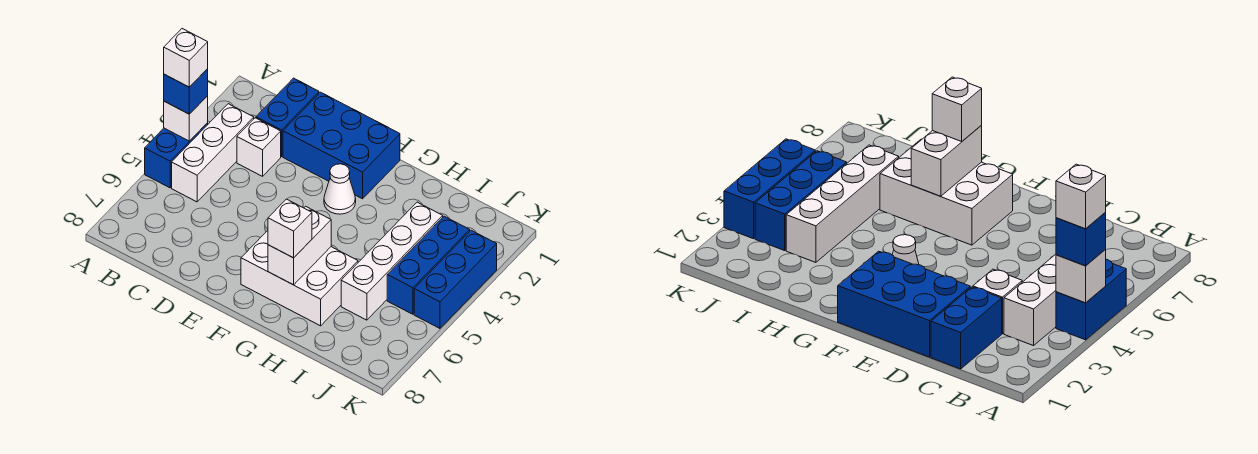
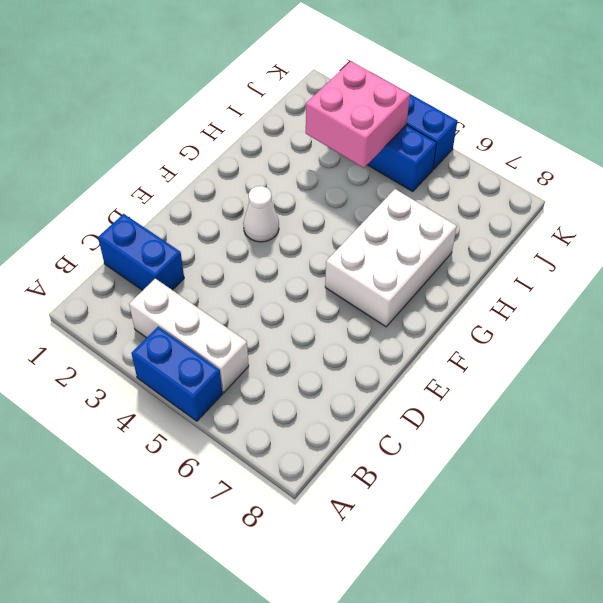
pink 2x2 brick [306,61,410,168] -> none
none -> white 1x1 brick [237,118,281,176]
none -> blue 2x3 brick [283,92,400,199]
none -> white 1x4 brick [341,202,443,320]

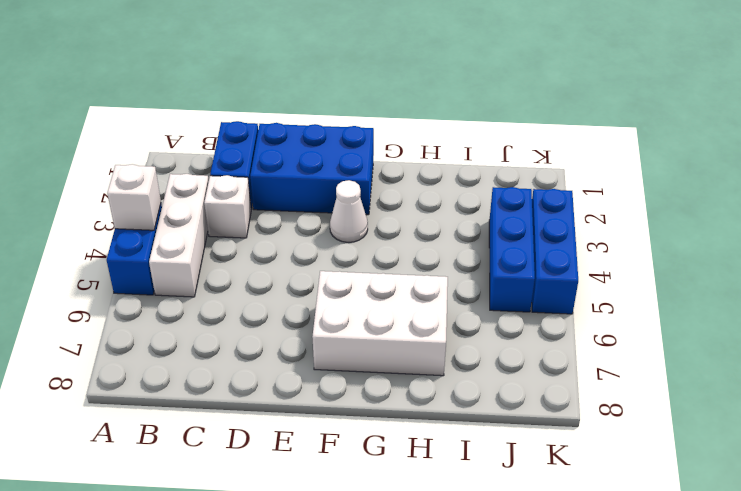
none -> white 1x4 brick [341,202,443,320]
none -> white 1x2 brick [268,206,331,285]
none -> blue 1x1 brick [164,69,208,114]

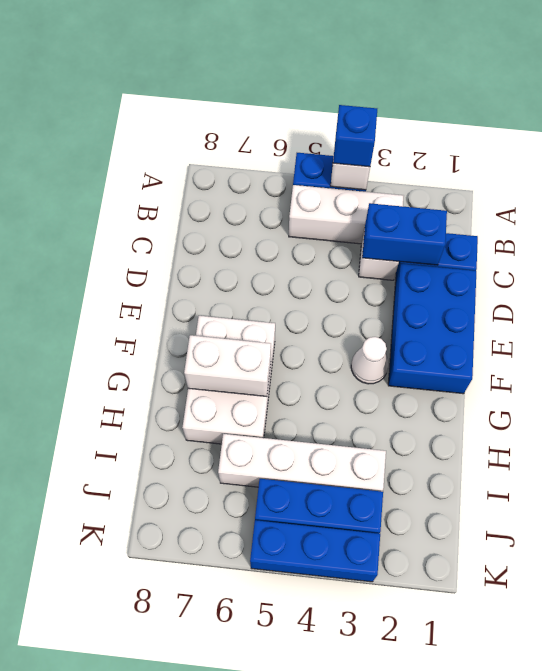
blue 1x2 brick [362,203,447,265] -> none
none -> white 1x1 brick [268,199,312,258]
none -> white 1x1 brick [164,29,208,87]

